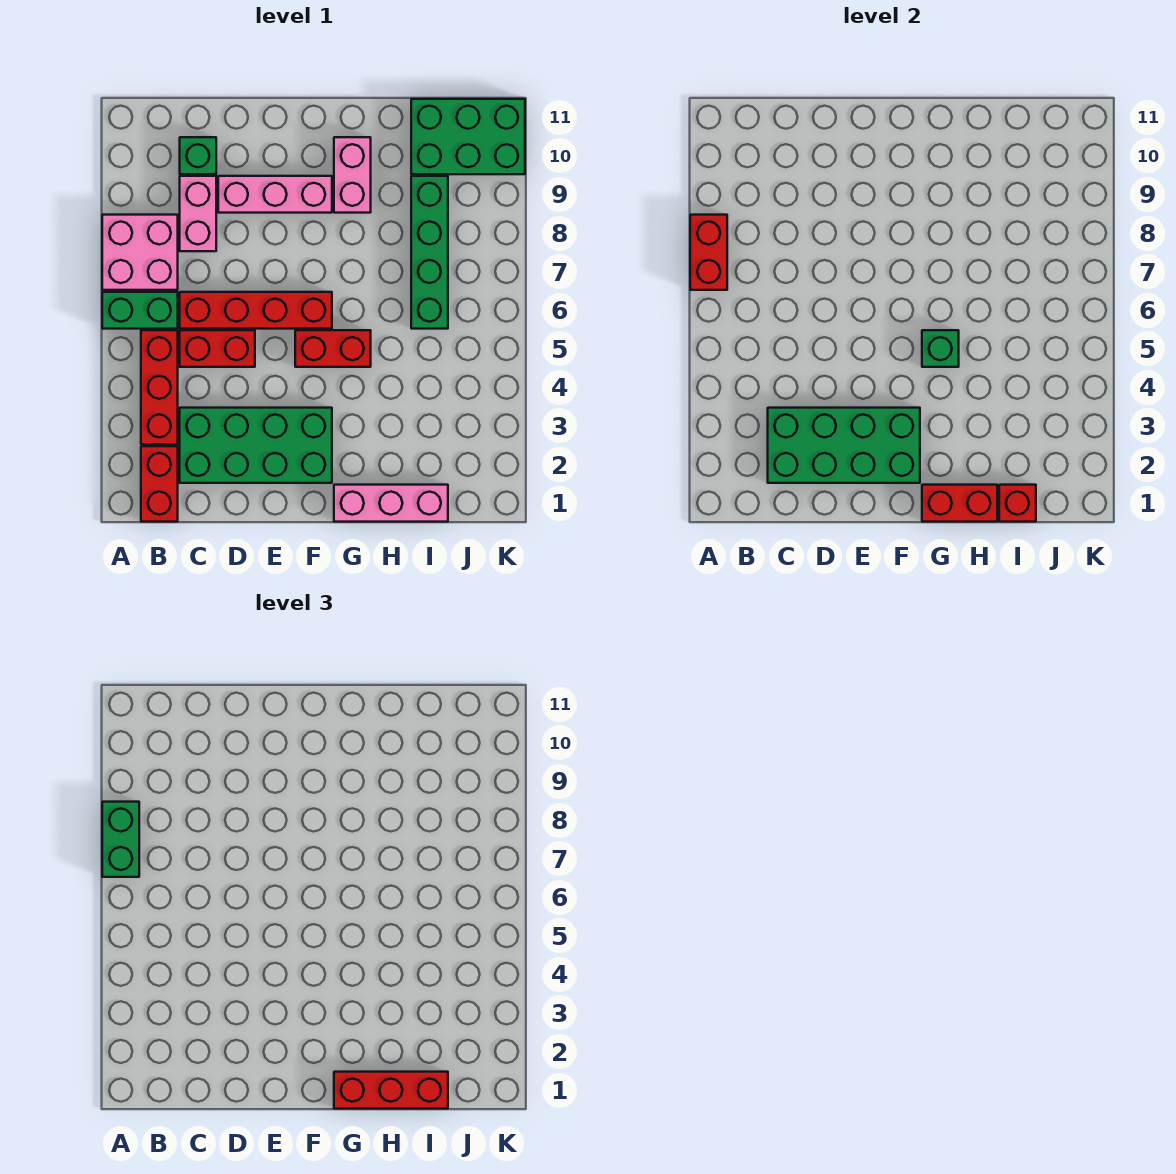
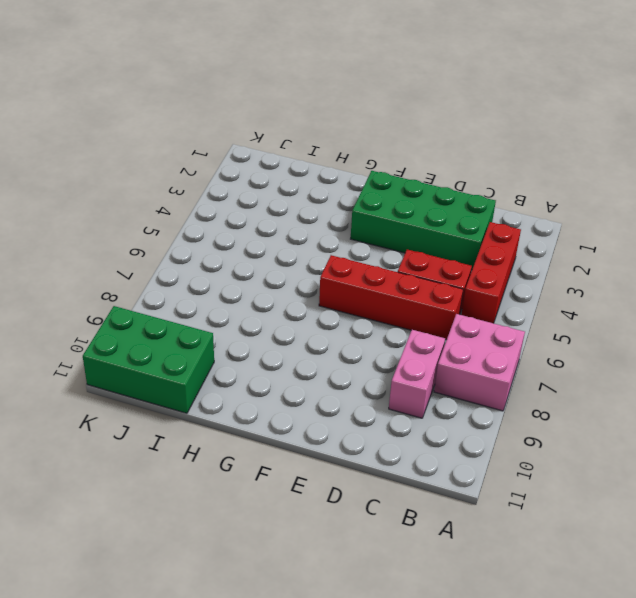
none -> green 1x2 brick [102,292,178,329]
none -> red 1x2 brick [141,446,178,522]
none -> green 1x1 brick [180,137,216,174]

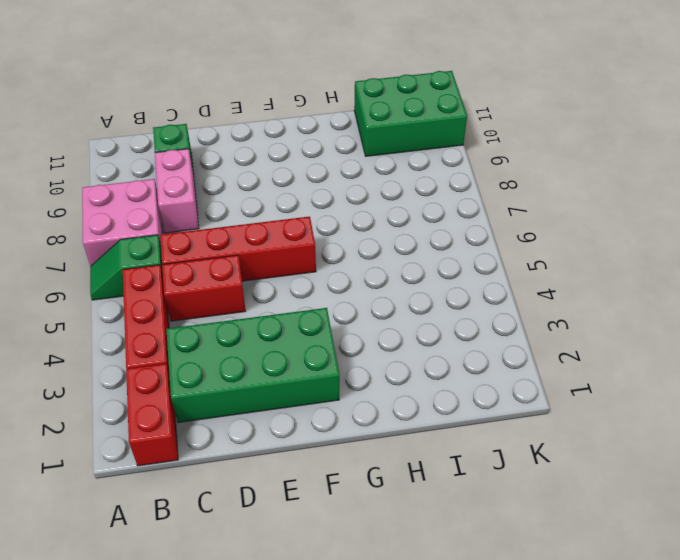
green 1x2 slope [90,235,163,300] -> green 1x2 brick [102,292,178,329]
none -> pink 1x3 brick [218,176,332,213]
none -> red 1x2 brick [295,330,371,367]
none -> pink 1x3 brick [334,485,448,522]

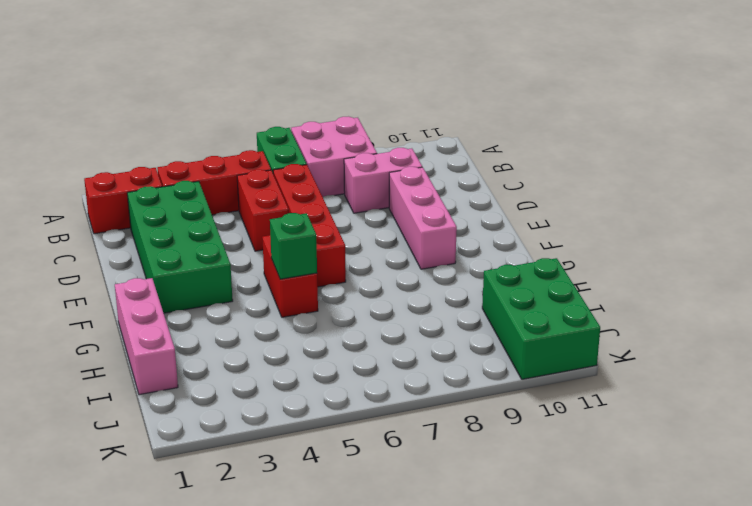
none -> green 1x1 brick [180,137,216,174]
none -> pink 1x2 brick [334,137,371,213]
none -> green 1x4 brick [411,176,448,329]

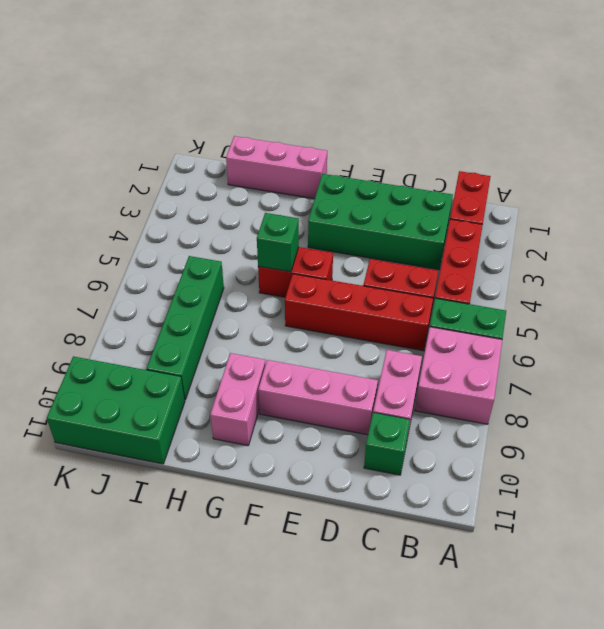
none -> red 1x2 brick [690,215,727,290]
none -> green 2x4 brick [768,408,920,483]
none -> red 1x2 brick [922,485,997,522]

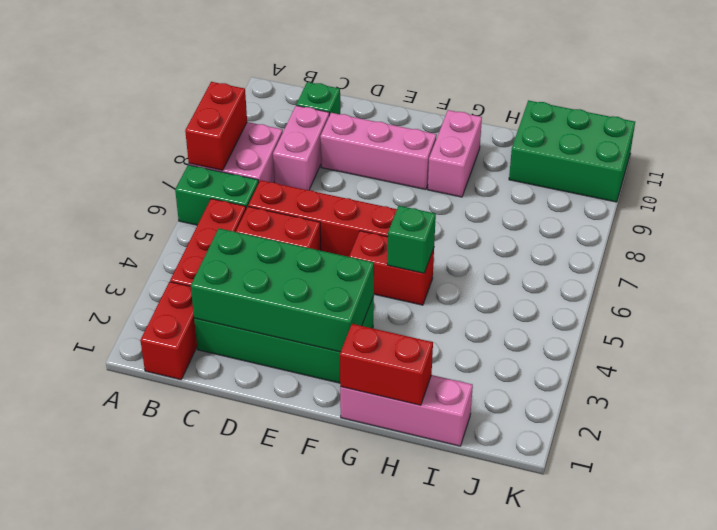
none -> green 1x4 brick [411,176,448,329]
none -> red 1x1 brick [999,485,1036,522]
none -> green 1x2 brick [102,802,139,877]

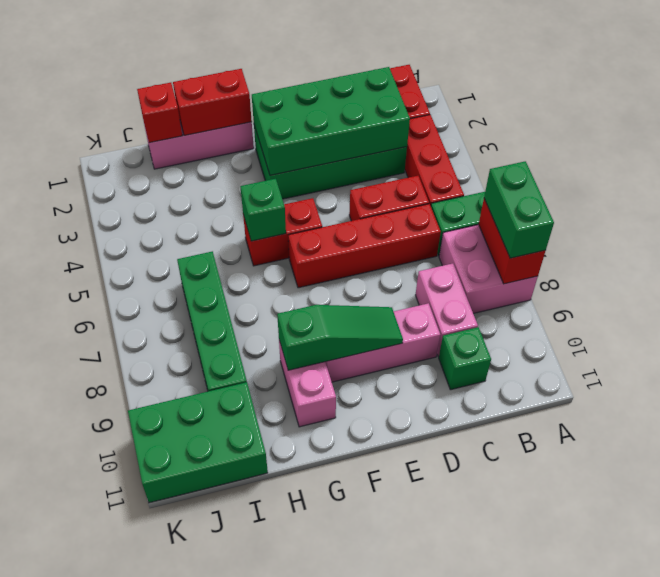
green 1x3 slope [277,305,403,370] -> none
none -> red 1x3 brick [334,1072,448,1109]

